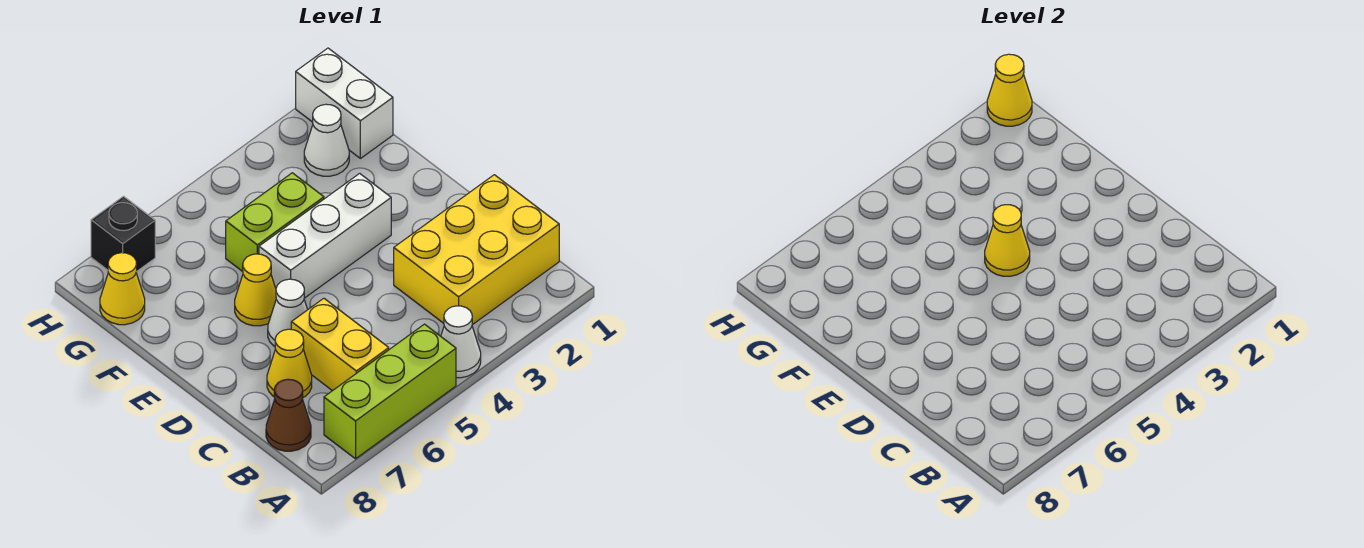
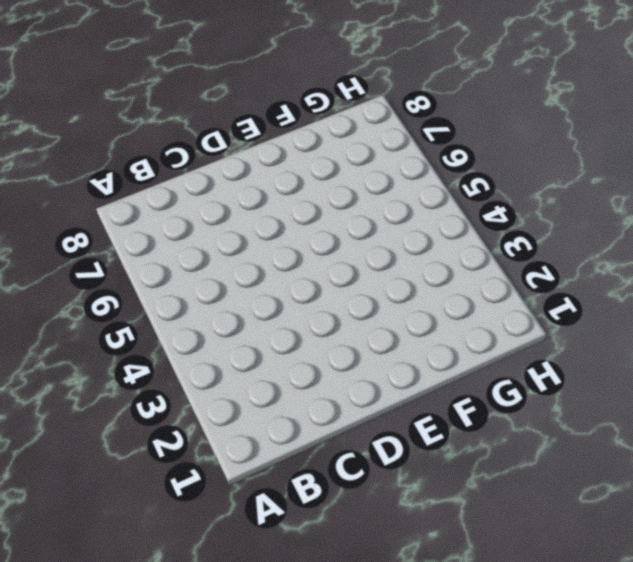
none -> white 1x1 cone [441,306,481,378]
none -> lime 1x3 brick [324,324,456,459]
none -> yellow 2x3 brick [394,175,559,325]

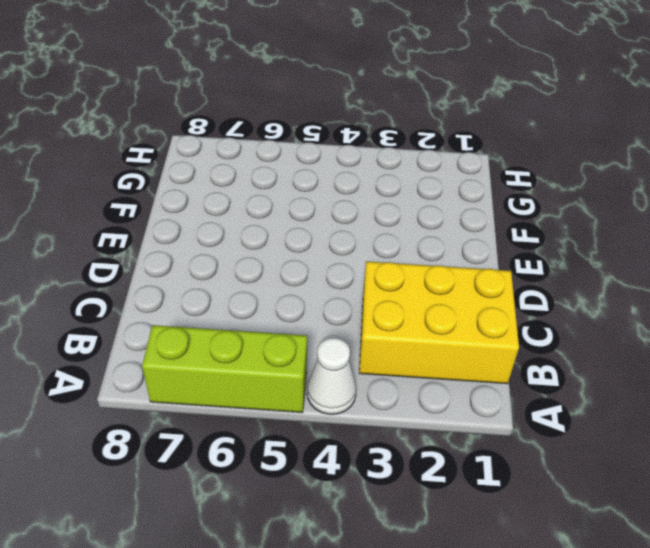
none -> yellow 1x2 brick [291,298,389,391]
none -> brown 1x1 cone [266,379,311,451]
none -> yellow 1x1 cone [267,329,312,397]

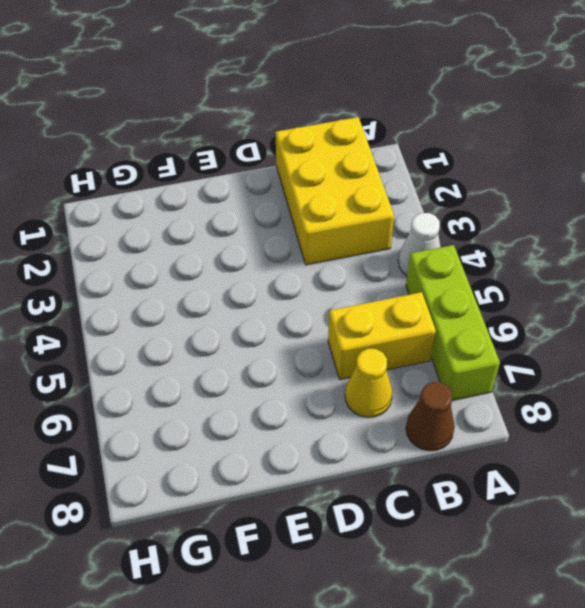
none -> white 1x1 cone [268,279,308,347]
none -> white 1x3 brick [259,173,391,298]
none -> yellow 1x1 cone [235,254,276,326]

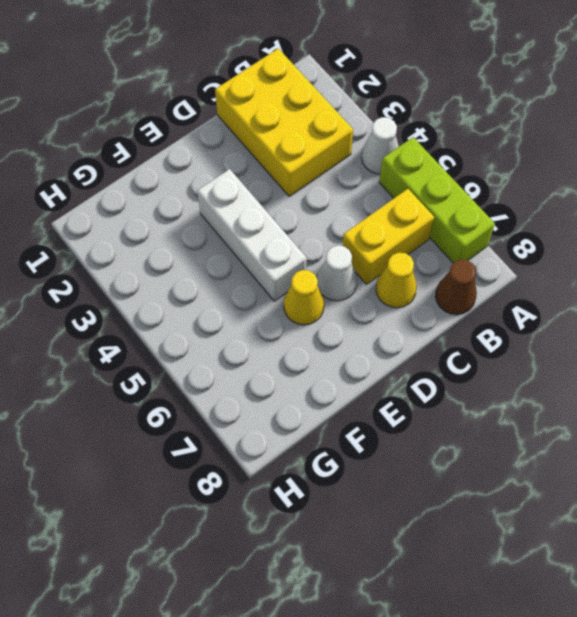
none -> lime 1x2 brick [226,173,324,272]
none -> white 1x2 brick [296,48,393,158]
none -> white 1x1 cone [304,104,349,176]

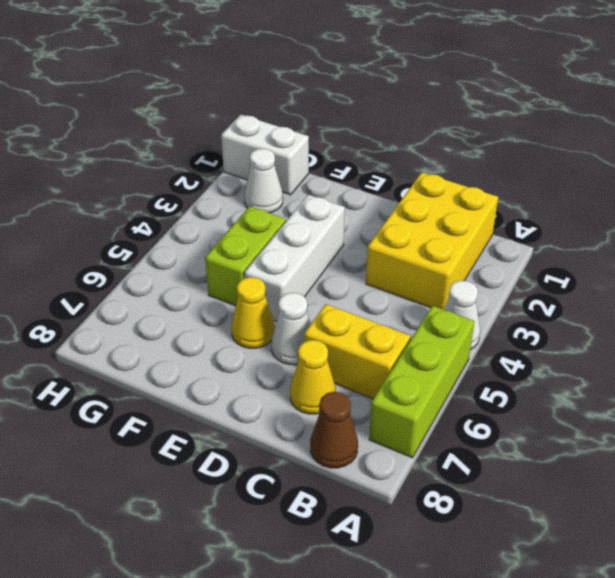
none -> yellow 1x1 cone [100,253,145,325]
none -> black 1x1 brick [91,196,155,271]
none -> yellow 1x1 cone [985,205,1030,276]

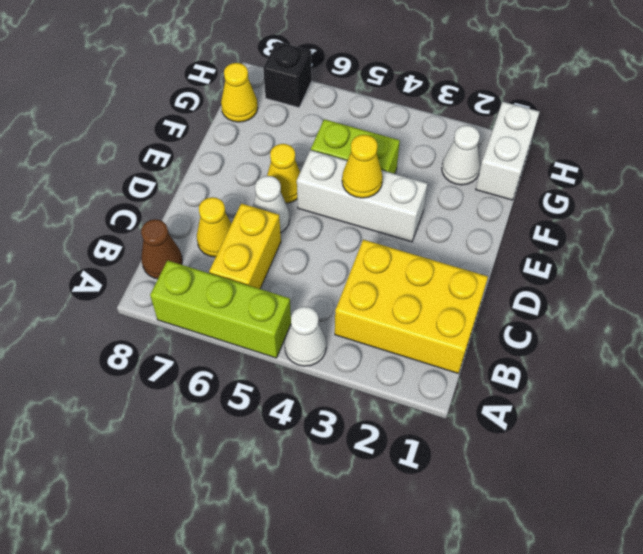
none -> yellow 1x1 cone [987,54,1032,126]

